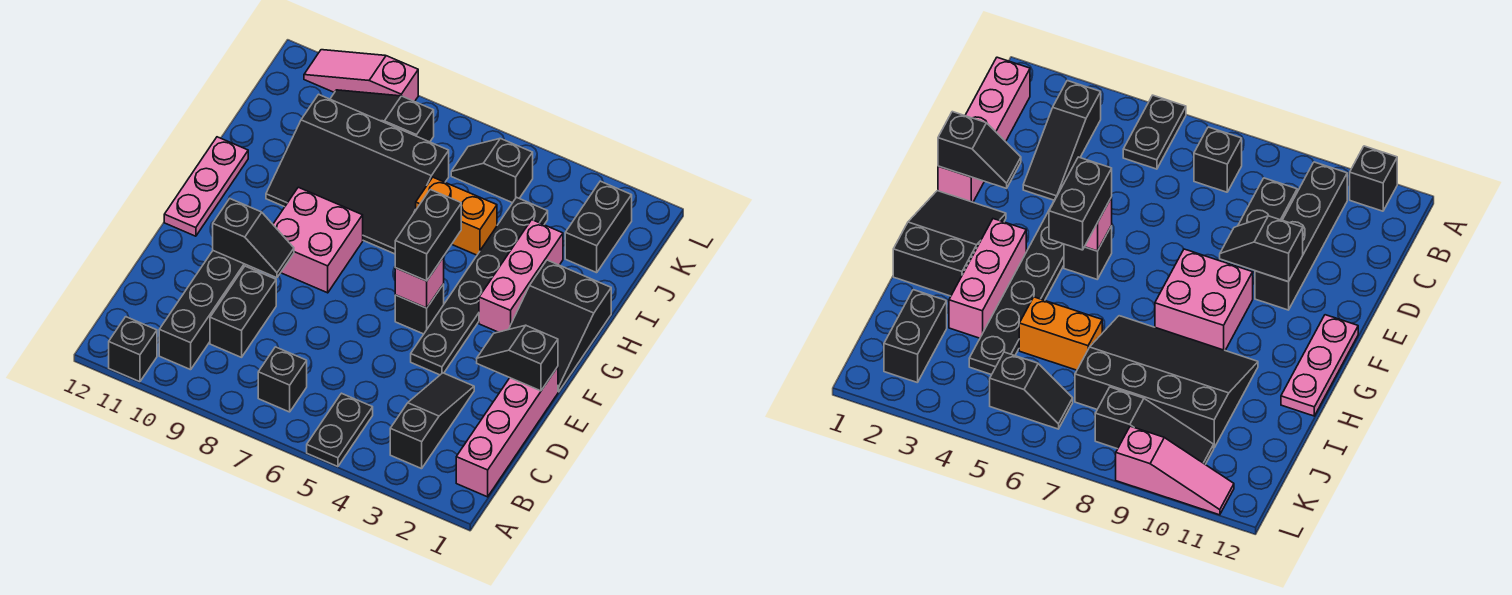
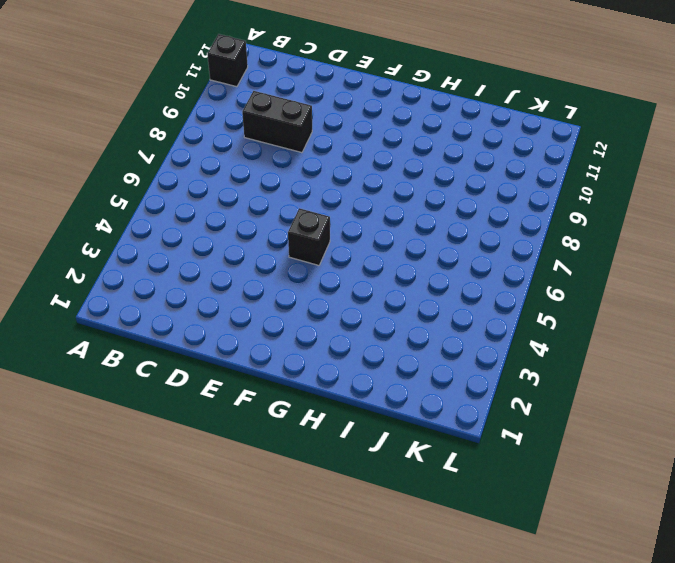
none -> black 1x2 plate [307,393,373,467]
none -> pink 1x4 brick [456,367,558,497]
none -> black 1x3 slope [390,373,474,469]

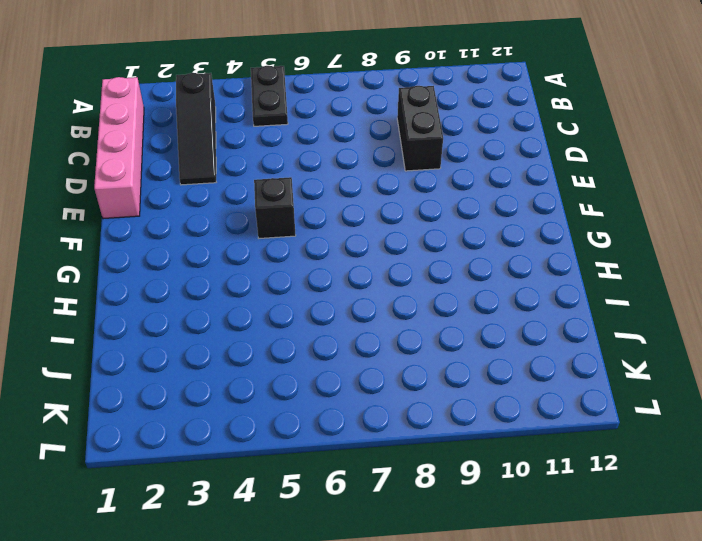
none -> black 1x1 brick [109,317,157,382]
none -> black 1x1 brick [258,347,307,412]
none -> black 1x4 brick [159,251,258,370]

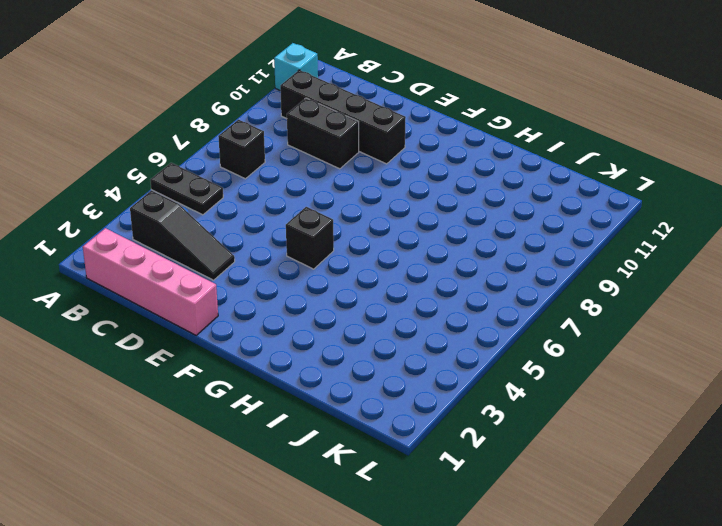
cyan 1x1 brick [274,43,318,91] -> black 1x1 brick [109,317,157,382]
none -> black 1x6 plate [411,197,548,375]
none -> black 2x3 slope [509,260,611,392]
none -> pink 2x2 brick [273,187,363,293]

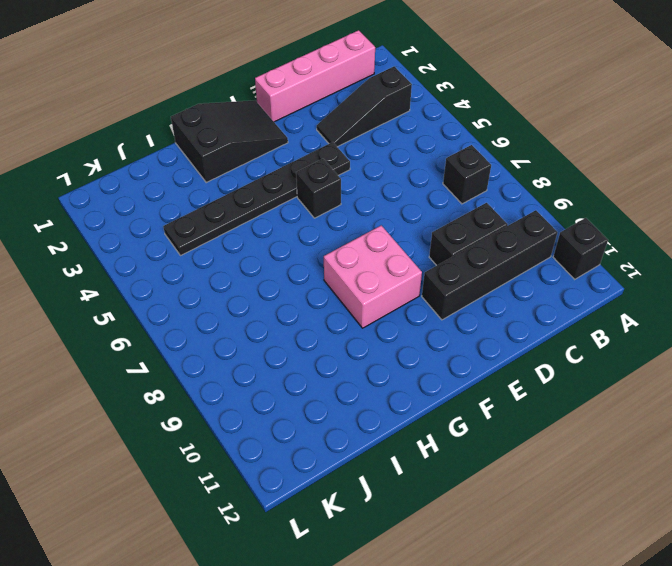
none -> black 1x2 plate [307,393,373,467]
none -> pink 1x3 plate [164,137,248,236]
none -> pink 1x3 brick [479,220,563,332]

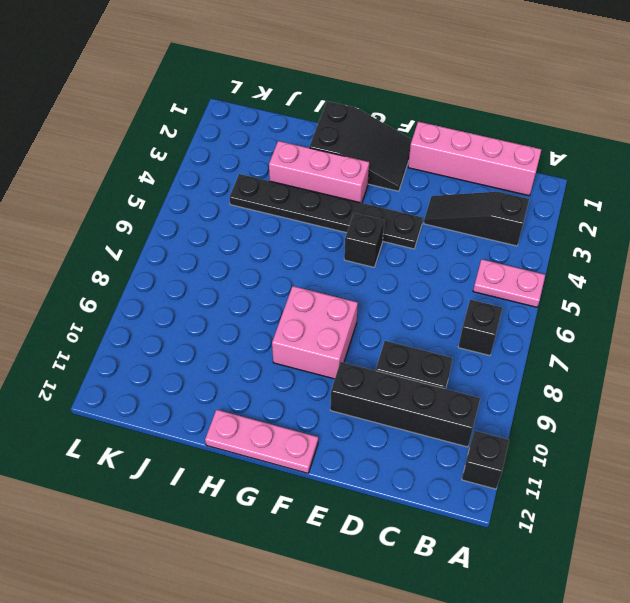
pink 1x2 plate [473,259,545,307] -> black 1x2 plate [307,393,373,467]
none -> black 3x4 slope [266,94,449,254]
none -> orange 1x2 brick [416,177,497,255]
none -> black 1x2 brick [565,181,632,273]

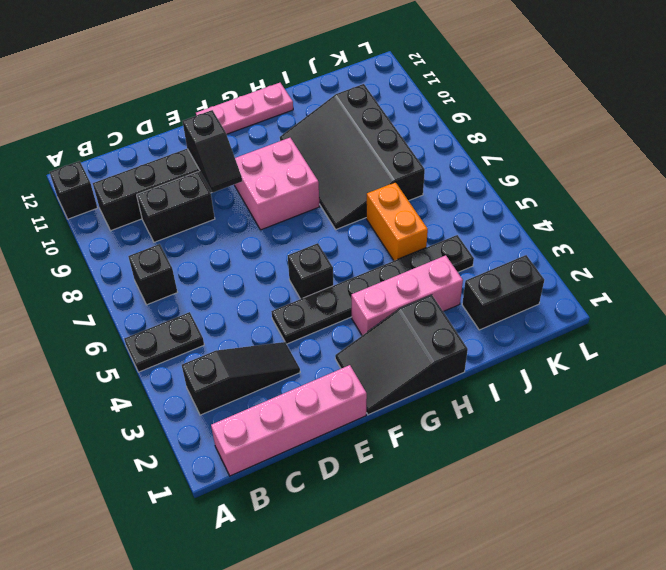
none -> black 1x2 slope [451,138,533,203]
none -> black 1x3 slope [330,90,434,142]
none -> pink 1x3 slope [304,50,418,102]

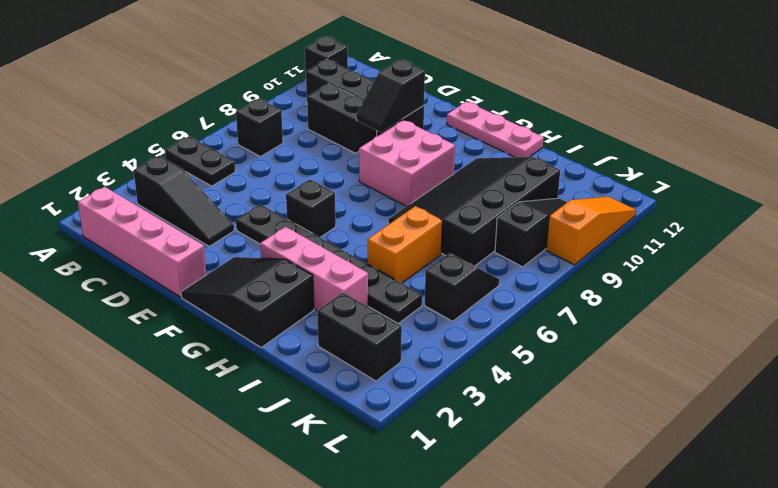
orange 1x3 slope [546,197,636,265] -> pink 1x3 slope [304,50,418,102]
none -> black 1x2 slope [477,325,558,391]
none -> pink 1x1 brick [395,257,444,308]
none -> black 1x2 brick [395,190,461,281]

